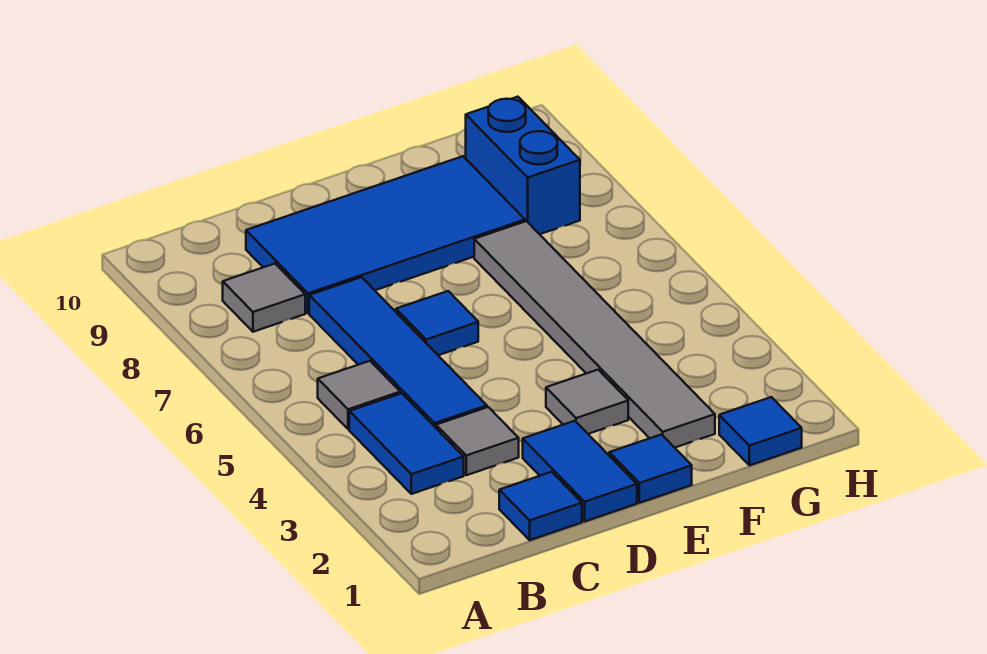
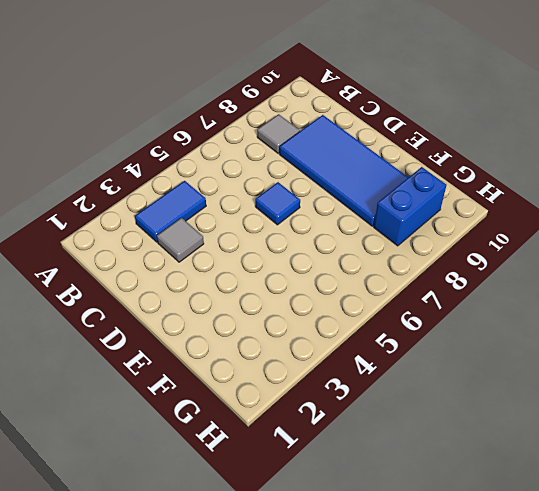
none -> grey 1x1 tile [318,361,400,429]
none -> blue 1x1 tile [499,472,582,540]
none -> blue 1x4 tile [309,277,487,428]

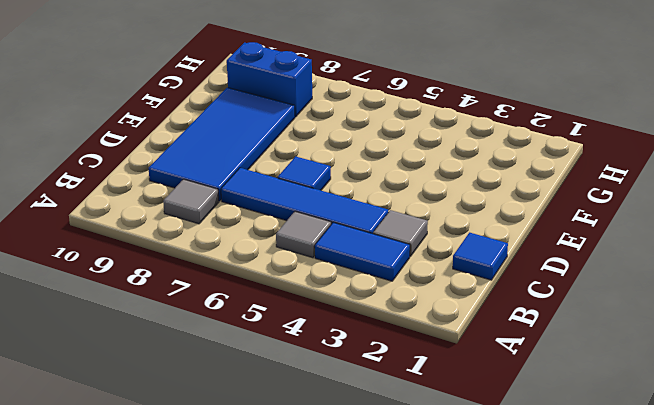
none -> blue 1x2 tile [523,421,637,521]
none -> blue 1x1 tile [609,435,692,503]
none -> grey 1x1 tile [546,370,628,434]

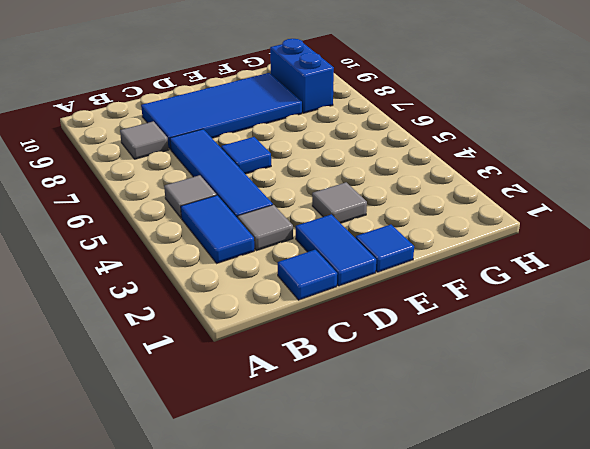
none -> grey 1x6 tile [474,221,715,448]
none -> blue 1x1 tile [719,397,802,465]

